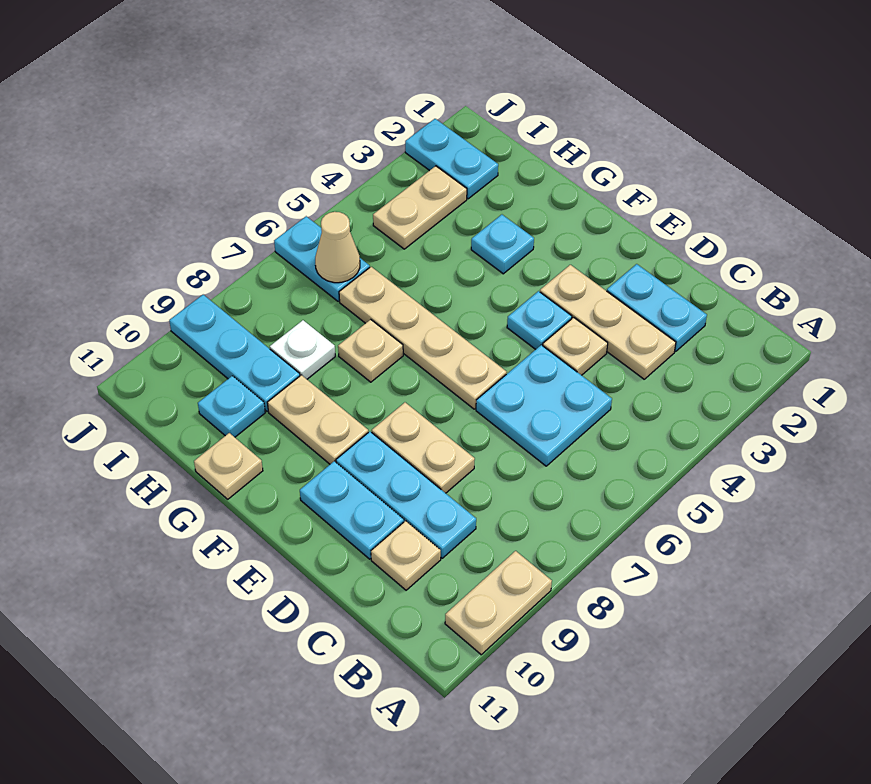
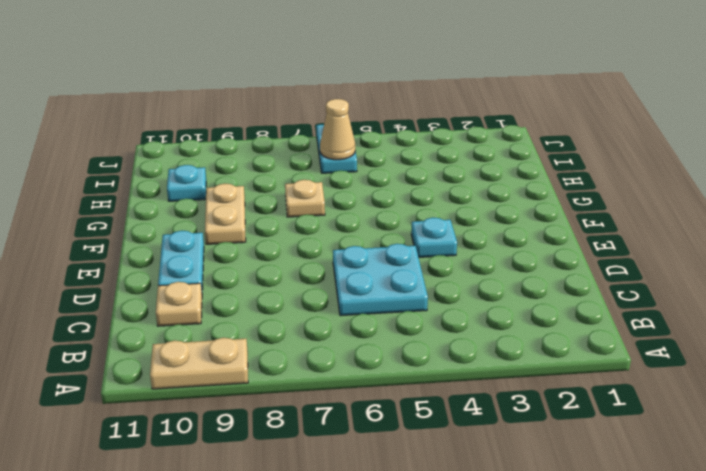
none -> cyan 1x2 plate [607,264,707,351]
none -> tan 1x3 plate [540,265,676,379]
none -> cyan 1x3 plate [336,432,476,558]

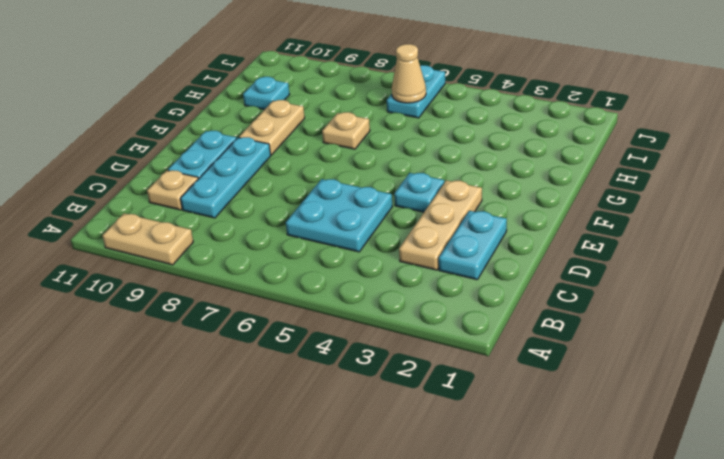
none -> tan 1x1 plate [543,317,608,375]
none -> tan 1x2 plate [372,402,475,493]
none -> tan 1x4 plate [339,267,507,409]

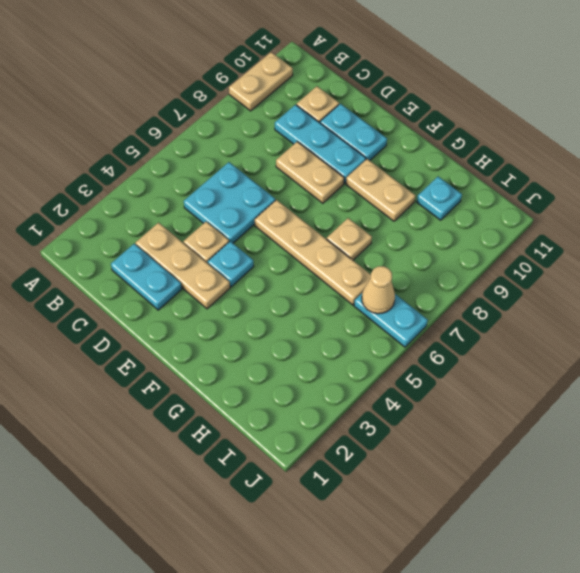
none -> cyan 1x1 plate [471,215,534,274]
none -> tan 1x1 plate [194,433,263,499]
none -> white 1x1 plate [270,320,335,379]

